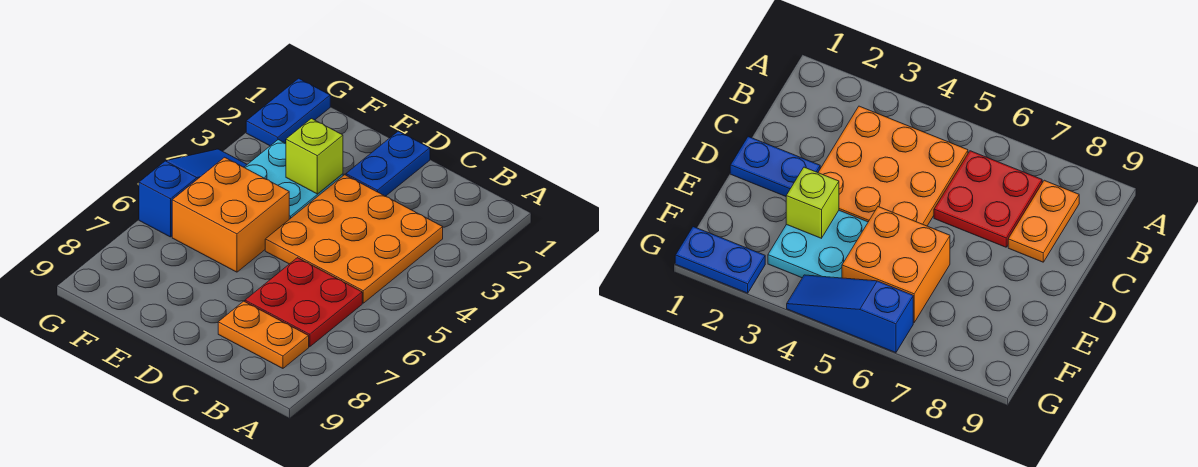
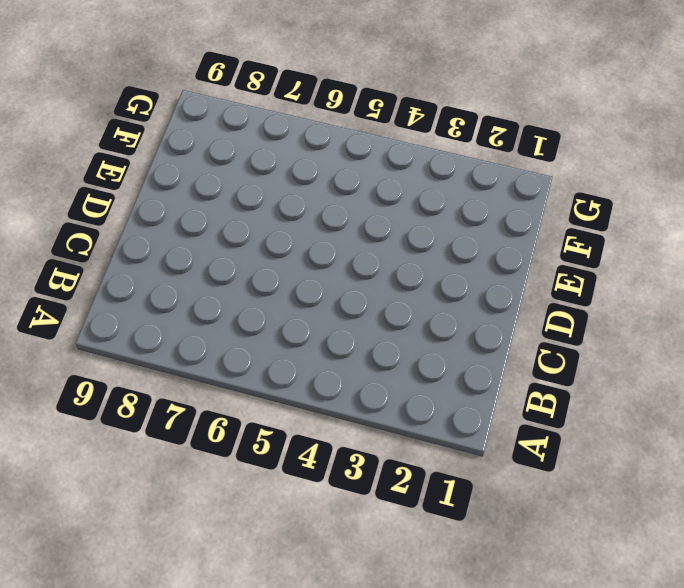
none -> orange 3x3 plate [265,175,443,303]
none -> red 2x2 plate [245,258,362,347]

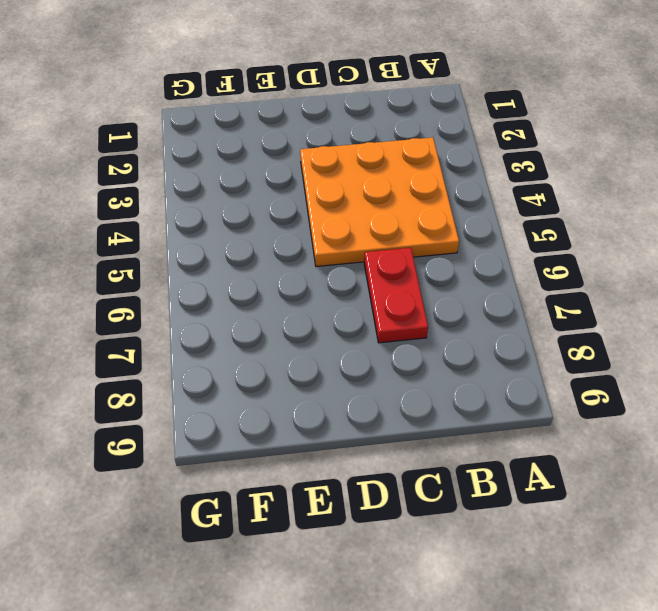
red 1x2 plate [364,248,428,343] -> red 2x2 plate [245,258,362,347]
none -> orange 1x2 plate [218,301,309,368]
none -> blue 1x2 plate [346,131,430,196]

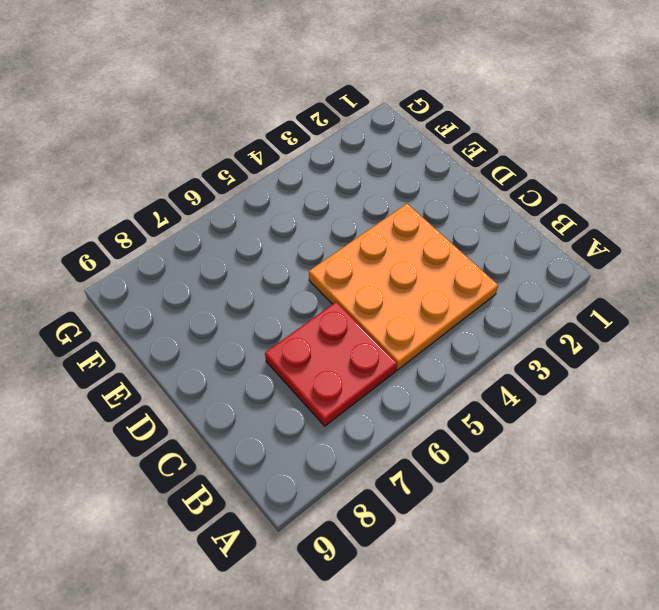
none -> orange 1x2 plate [218,301,309,368]
none -> blue 1x2 plate [346,131,430,196]

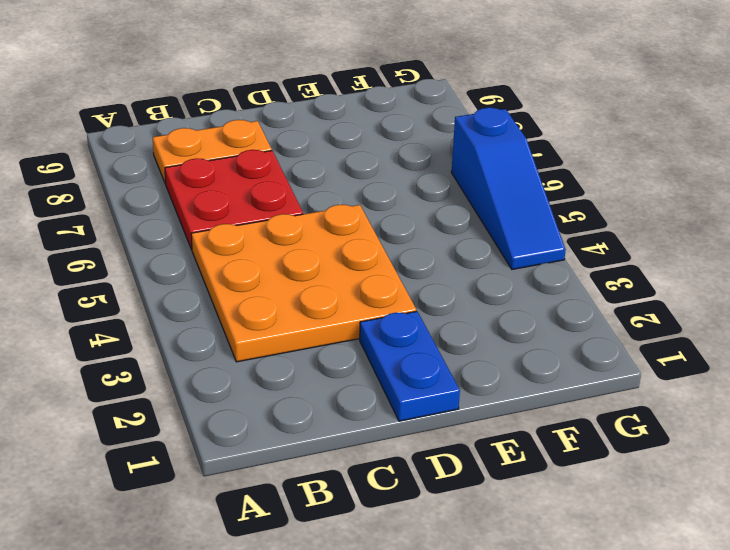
none -> cyan 2x2 plate [244,140,343,219]
none -> orange 2x2 brick [172,157,289,272]

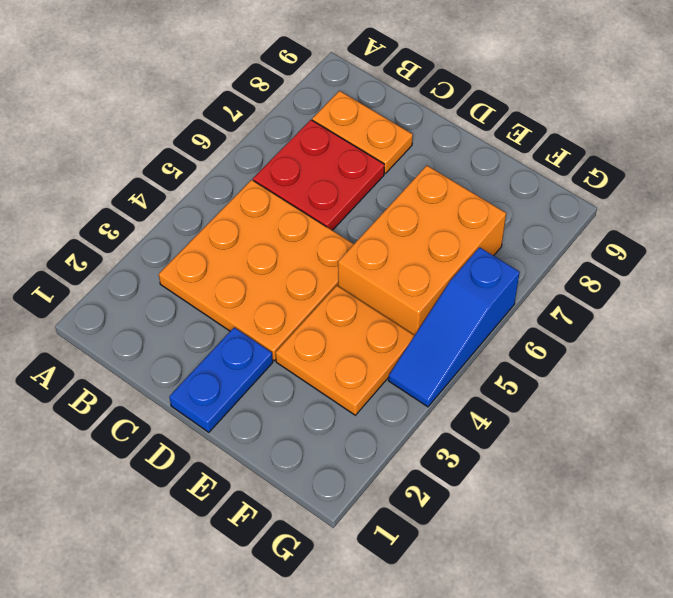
orange 2x2 plate [276,286,415,415] -> cyan 2x2 plate [244,140,343,219]
orange 2x3 brick [338,166,506,335] -> orange 2x2 brick [172,157,289,272]
none -> blue 1x2 plate [246,78,330,146]
none -> lime 1x1 brick [286,119,343,194]

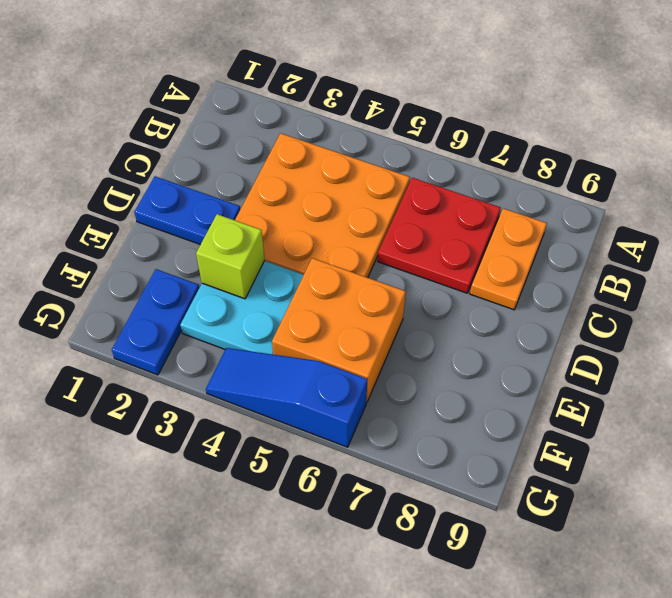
blue 1x2 plate [112,269,199,375] -> blue 1x2 plate turned to [246,78,330,146]

